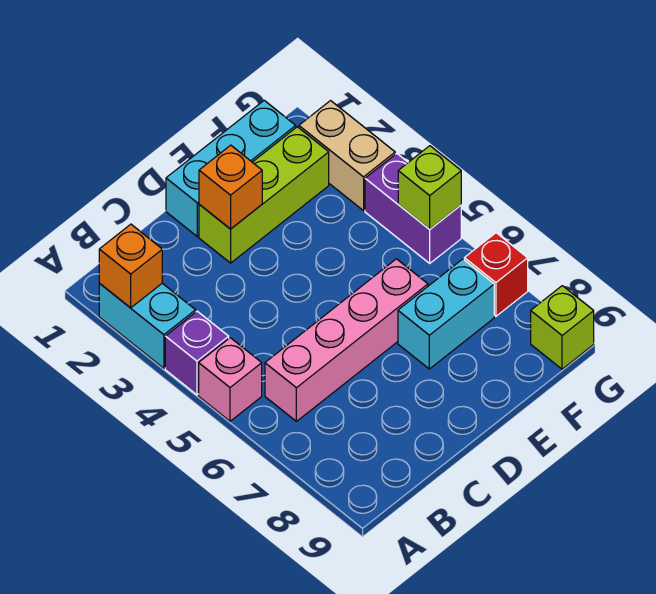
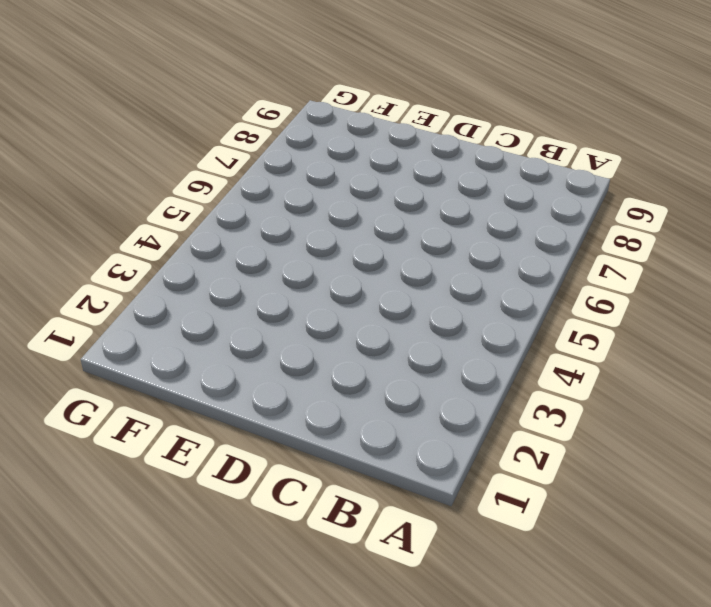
none -> cyan 1x2 brick [99,283,196,368]
none -> purple 1x1 brick [165,311,229,395]
none -> pink 1x1 brick [199,338,262,421]

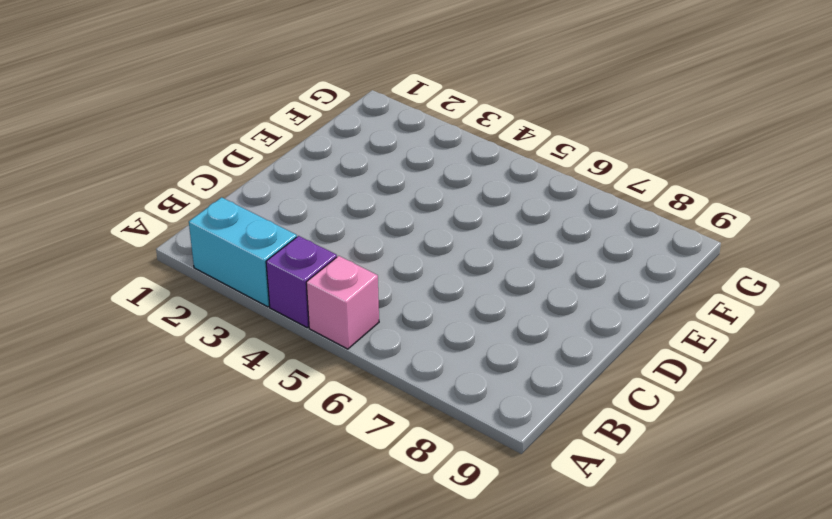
none -> pink 1x4 brick [265,259,428,421]
none -> cyan 1x3 brick [166,100,296,237]
none -> lime 1x3 brick [199,127,329,263]

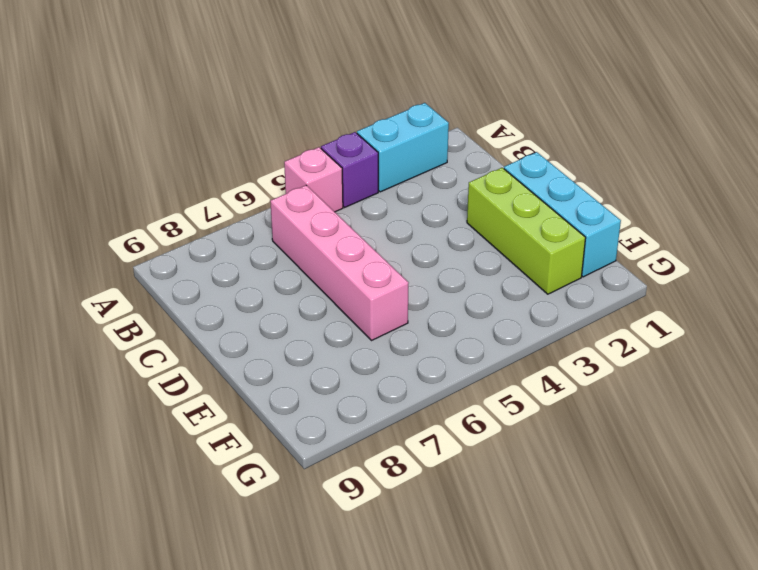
none -> cyan 1x2 brick [398,259,494,369]
none -> tan 1x2 brick [299,101,395,211]
none -> purple 1x2 brick [365,153,461,263]

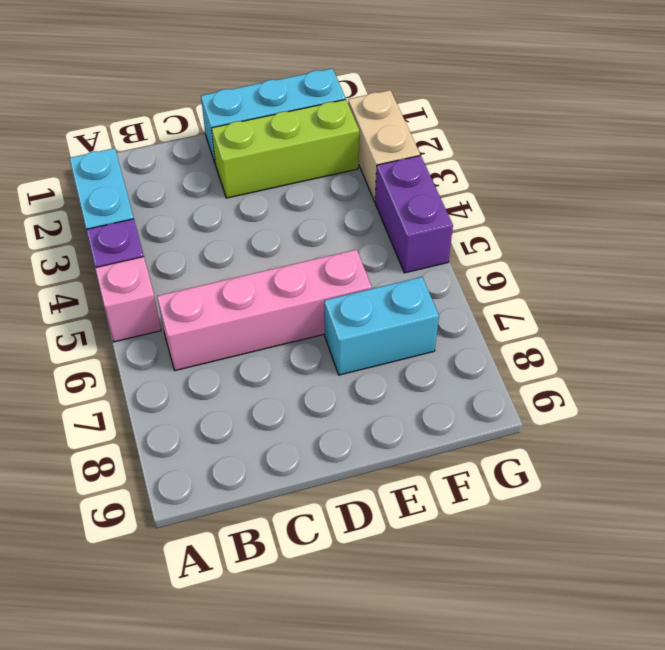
none -> red 1x1 brick [464,233,528,316]
none -> lime 1x1 brick [531,286,594,369]
none -> orange 1x1 brick [99,224,162,308]

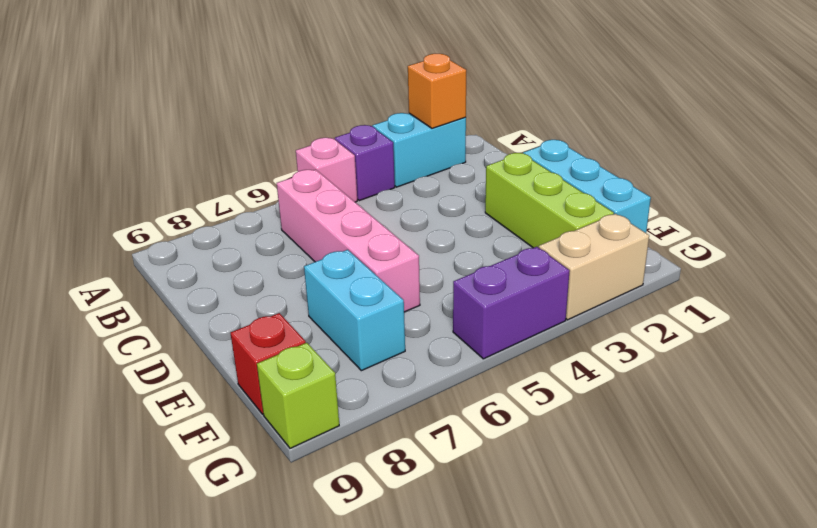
red 1x1 brick [231,313,306,414] -> red 1x1 brick moved to [464,233,528,316]
none -> orange 1x1 brick [199,145,262,229]
none -> lime 1x1 brick [398,146,461,229]

